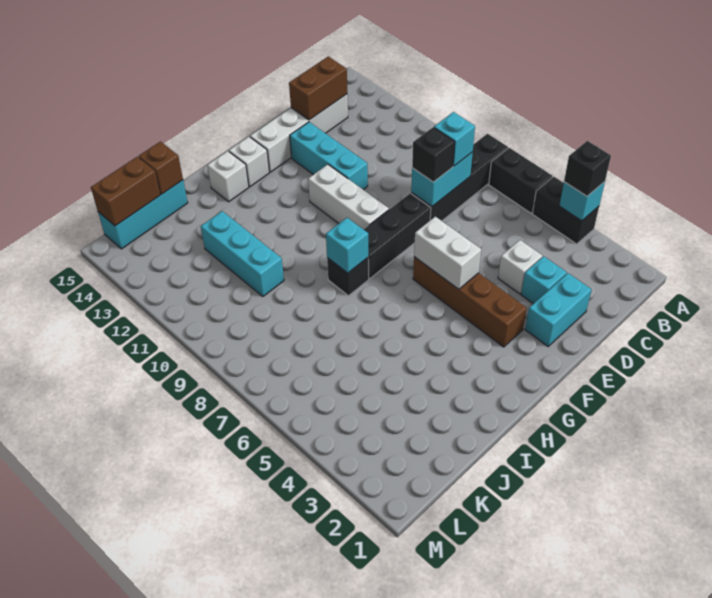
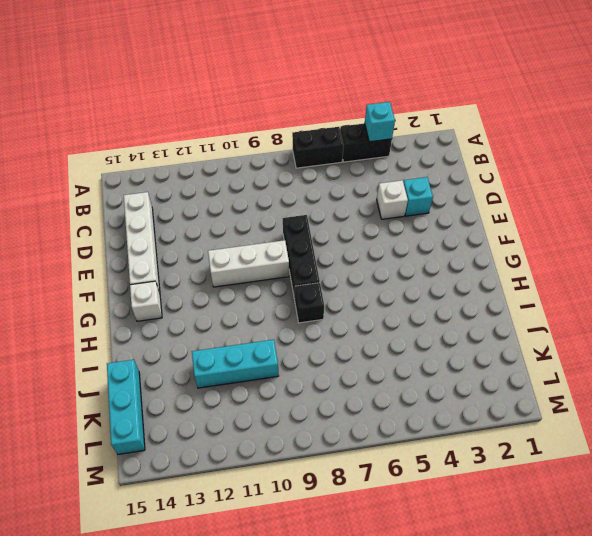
none -> black 1x4 brick [411,134,508,221]
none -> cyan 1x2 brick [525,273,592,346]
none -> cyan 1x3 brick [290,122,368,190]

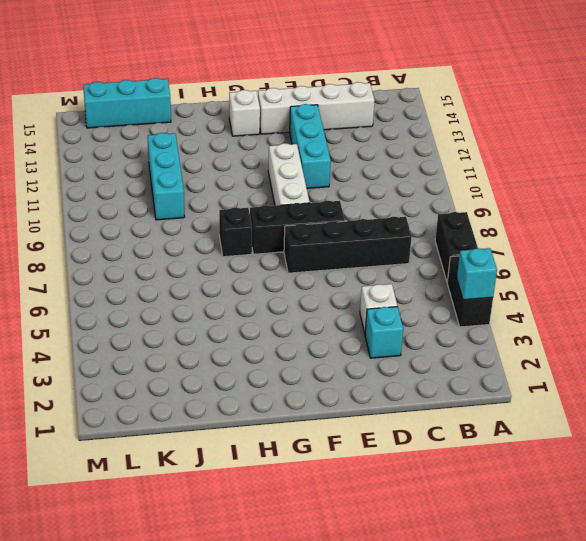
black 1x4 brick [284,217,412,273] -> black 1x4 brick moved to [411,134,508,221]
none -> cyan 1x2 brick [525,273,592,346]
none -> brown 1x4 brick [413,257,527,347]
none -> white 1x1 brick [207,151,249,202]

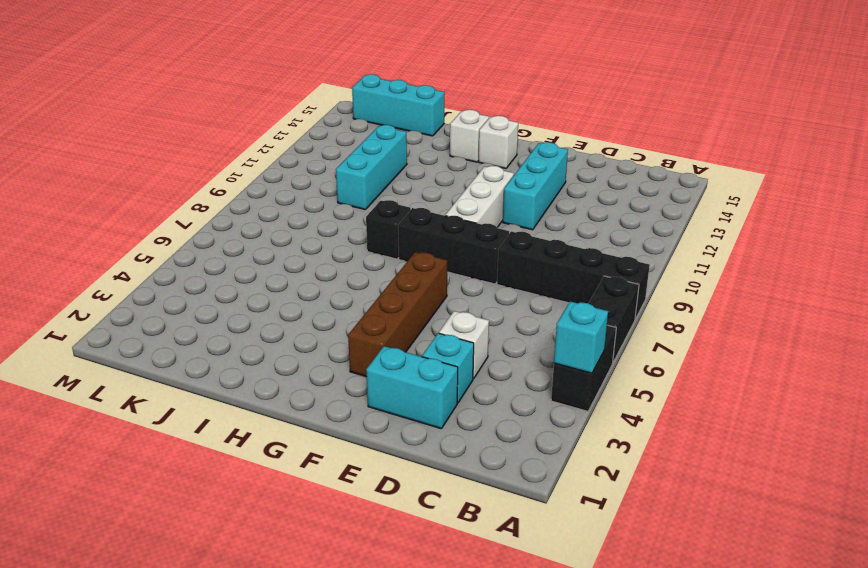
none -> white 1x4 brick [250,94,348,172]
none -> cyan 1x2 brick [411,152,473,207]
none -> brown 1x2 brick [289,56,347,120]

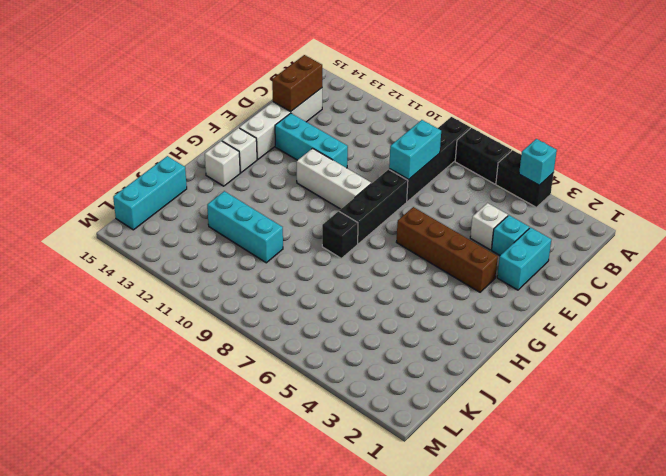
none -> white 1x2 brick [414,217,481,289]
none -> cyan 1x1 brick [326,218,368,273]
none -> brown 1x1 brick [139,142,183,194]

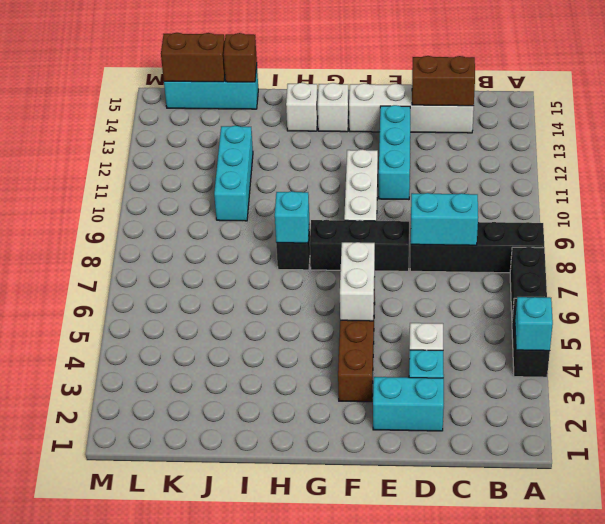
none -> black 1x1 brick [564,141,611,196]
none -> cyan 1x1 brick [434,112,475,166]
none -> black 1x1 brick [412,127,455,182]

